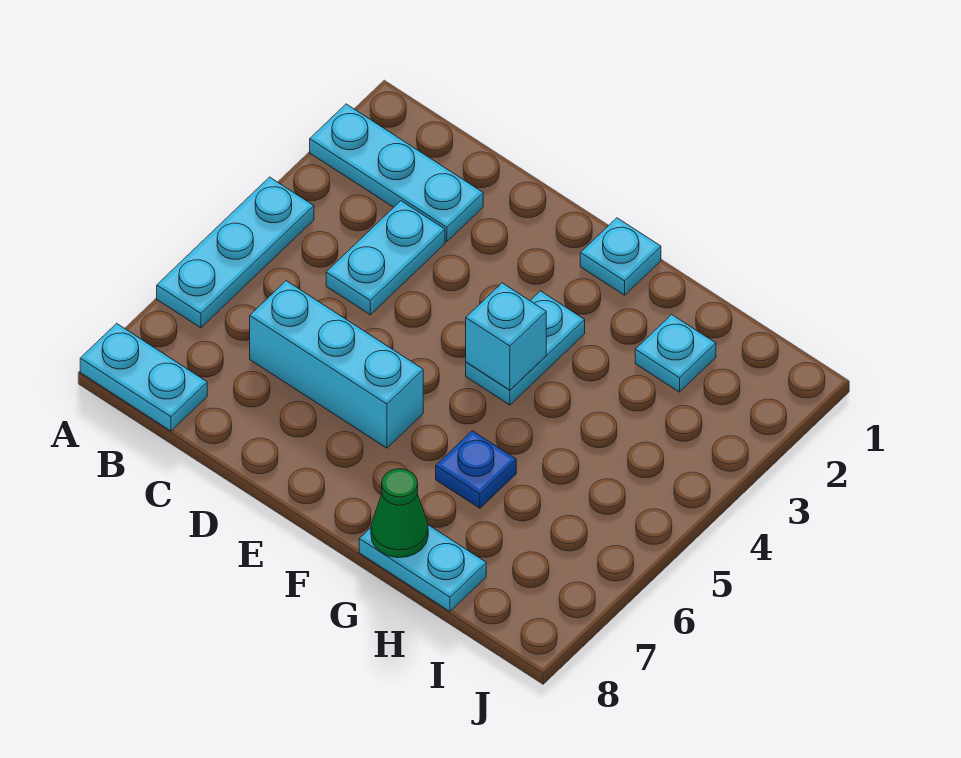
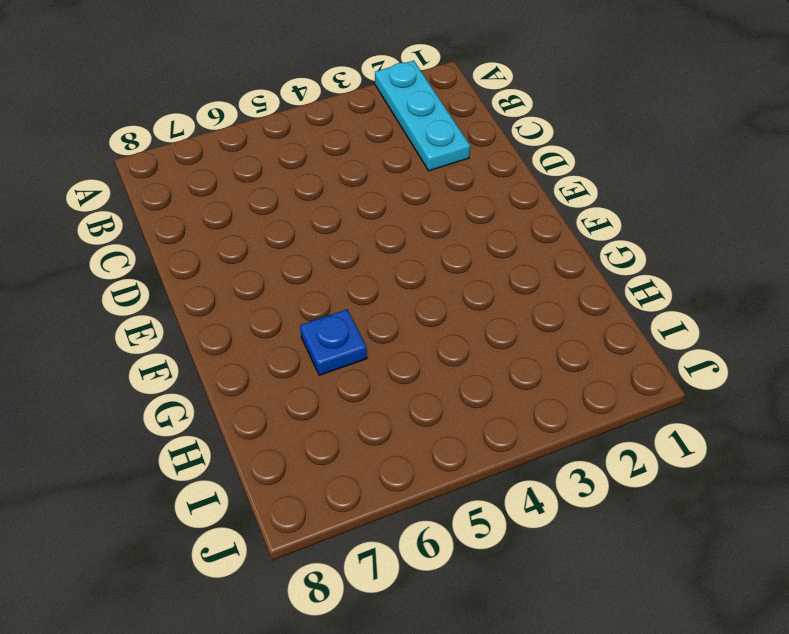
none -> cyan 1x3 plate [157,177,314,328]
none -> cyan 1x2 plate [80,323,207,431]
none -> cyan 1x2 plate [326,201,445,315]

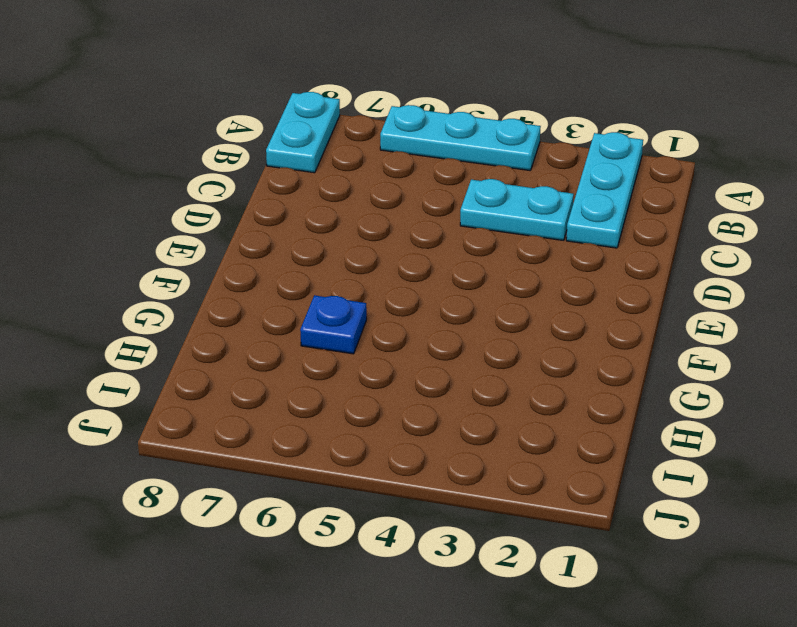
none -> cyan 1x3 brick [250,281,423,448]
none -> cyan 1x1 plate [580,218,661,295]
none -> cyan 1x2 plate [466,291,585,405]

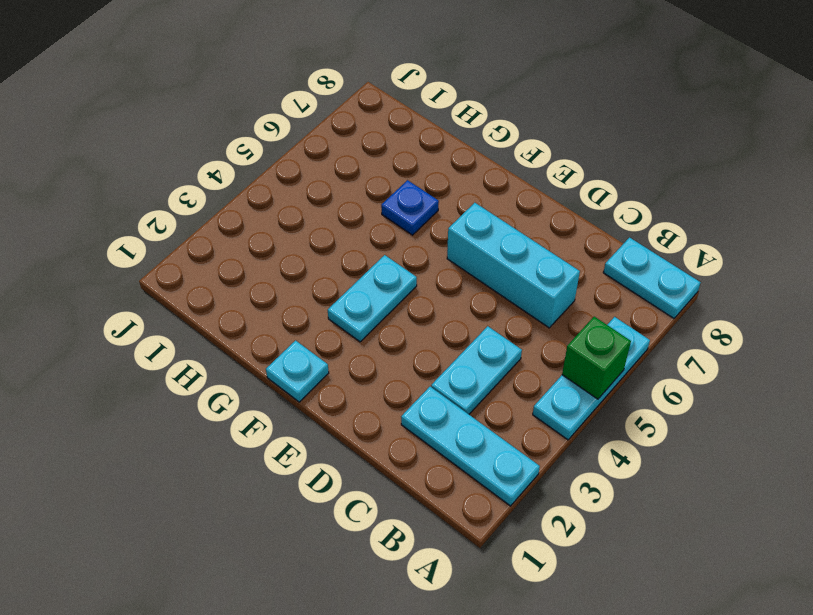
green 1x1 brick [562,317,631,399] -> none
none -> cyan 1x2 plate [359,525,486,611]
none -> cyan 1x1 plate [635,315,716,392]
none -> cyan 1x1 brick [466,283,546,390]

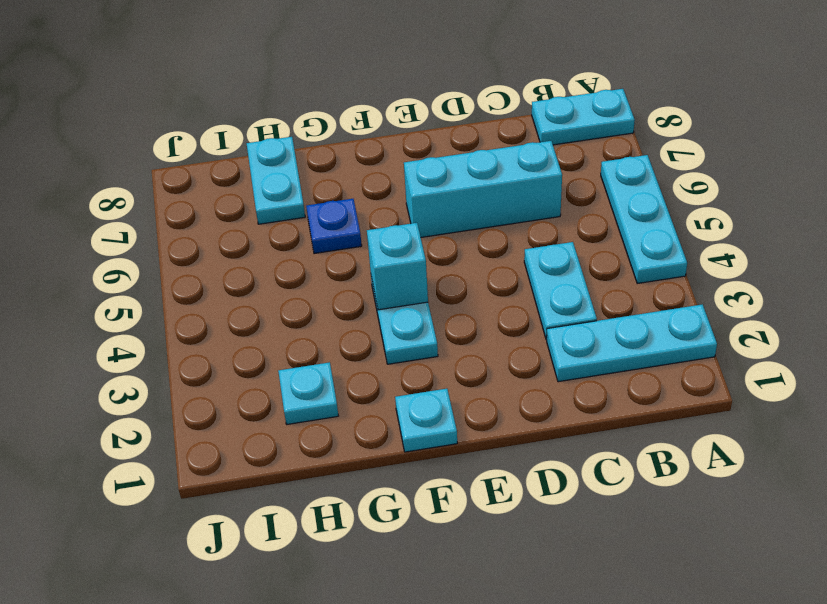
cyan 1x2 plate [247,137,305,224] -> cyan 1x2 plate turned to [359,525,486,611]
none -> green 1x1 cone [371,469,428,558]

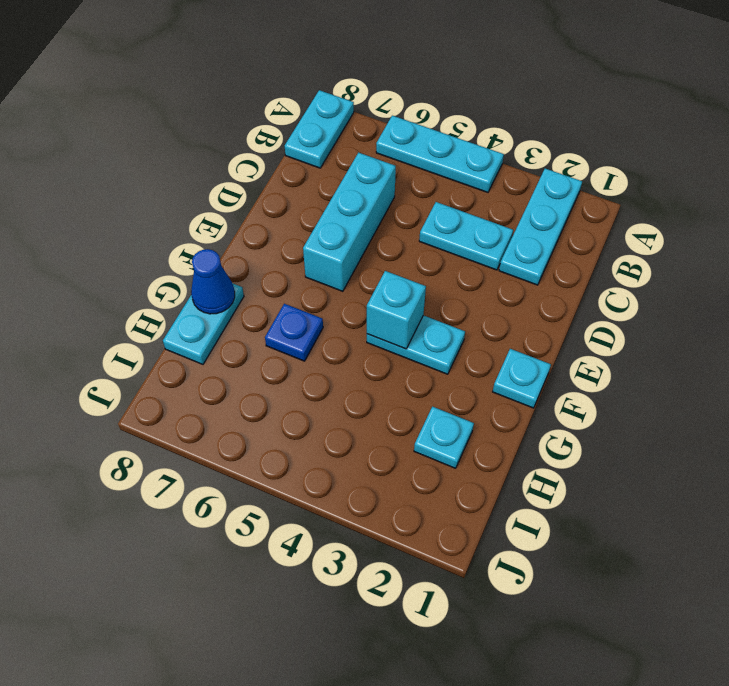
blue 1x1 cone [191,249,235,314] -> green 1x1 cone [371,469,428,558]

